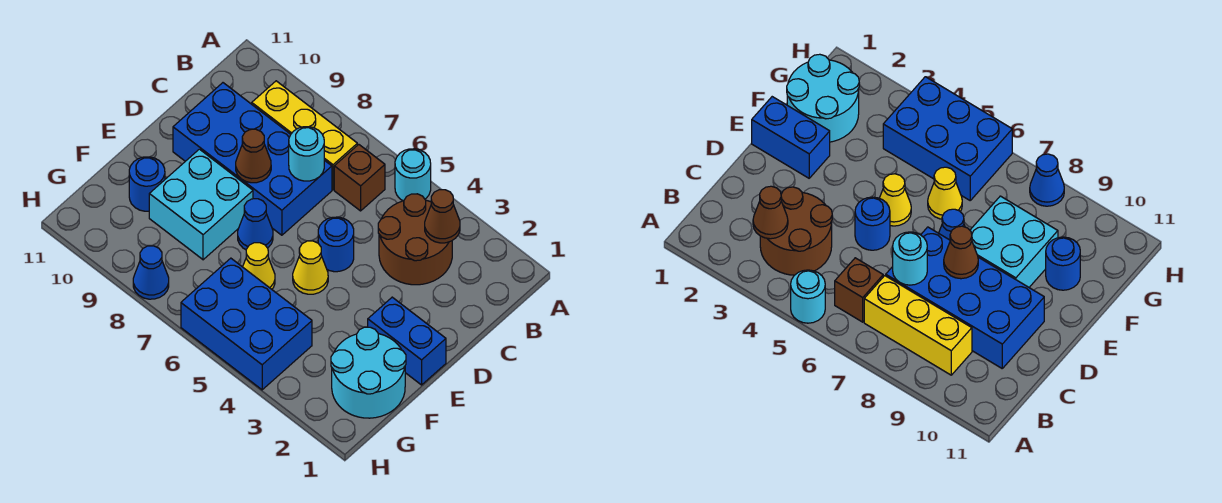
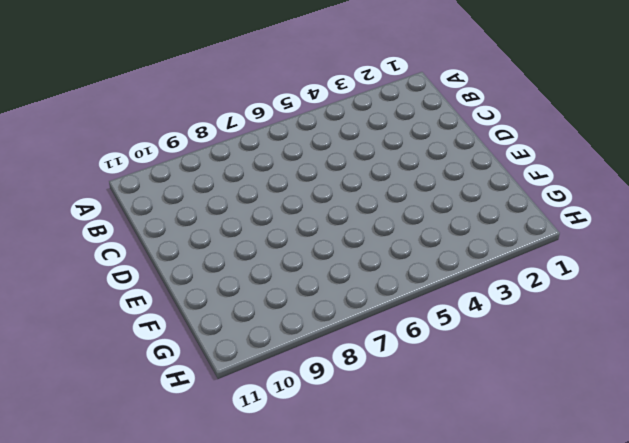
none -> cyan 1x1 round brick [395,149,431,201]
none -> brown 2x2 round brick [378,194,452,285]
none -> brown 1x1 brick [334,144,385,211]

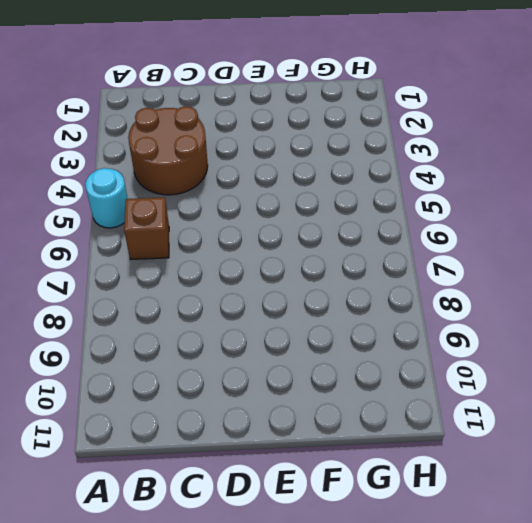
none -> yellow 1x3 brick [252,81,357,190]
none -> blue 2x4 brick [173,83,332,235]
none -> blue 1x1 round brick [318,217,354,272]

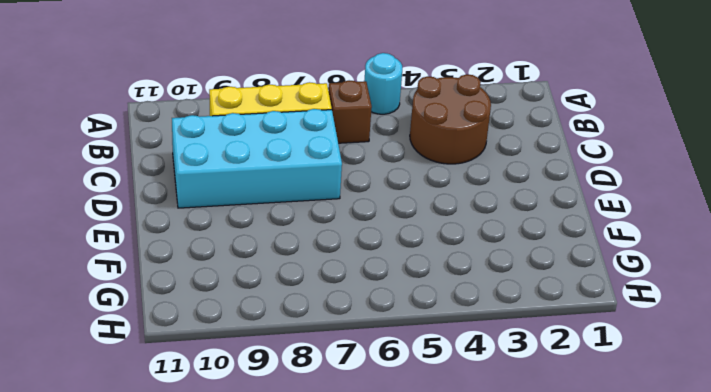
cyan 2x4 brick [172,109,342,208] -> blue 2x4 brick [173,83,332,235]
none -> blue 1x1 round brick [318,217,354,272]
none -> blue 1x2 brick [368,297,446,385]
none -> yellow 1x1 cone [293,241,328,294]

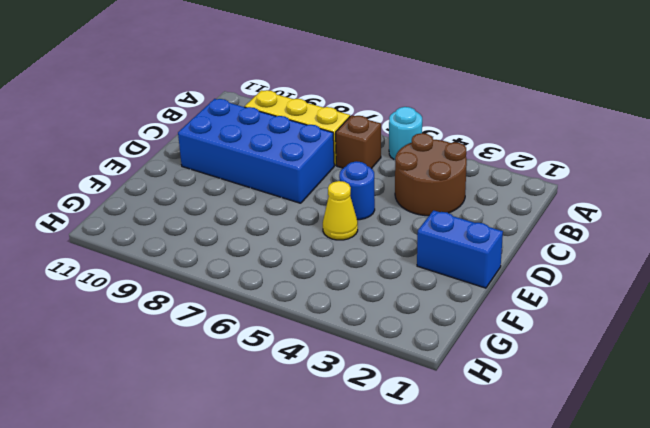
none -> blue 1x1 cone [238,199,273,250]
none -> cyan 2x2 brick [149,149,253,260]
none -> cyan 2x2 round brick [331,327,406,418]

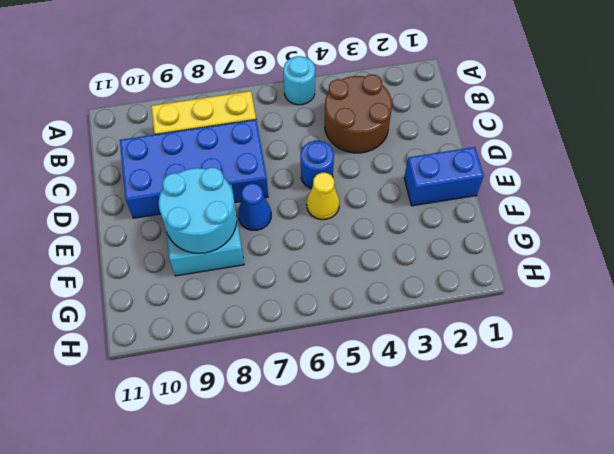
cyan 2x2 round brick [159,167,237,253] -> cyan 2x2 round brick moved to [331,327,406,418]
none -> brown 1x1 brick [334,144,385,211]
none -> yellow 1x1 cone [243,243,275,289]
none -> blue 1x1 round brick [129,157,165,211]

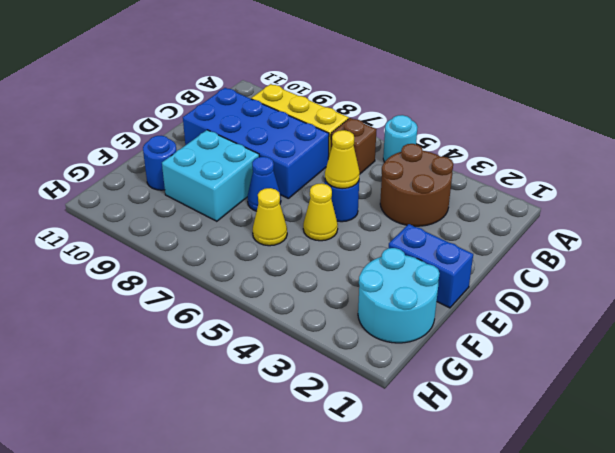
yellow 1x1 cone [325,130,360,189] -> none
none -> blue 2x3 brick [181,258,312,390]
none -> blue 1x1 cone [133,246,169,299]
none -> brown 1x1 cone [425,190,460,243]

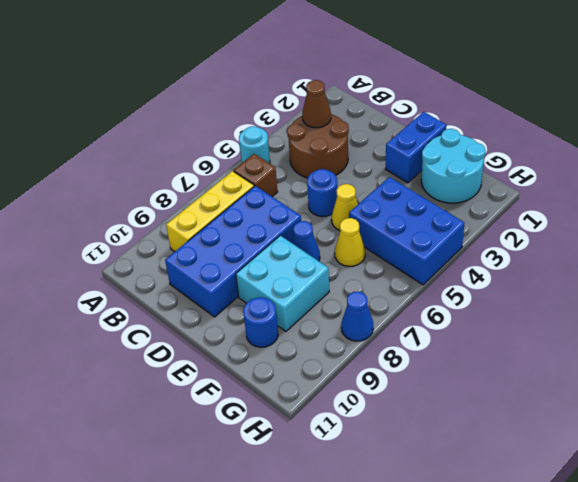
blue 2x3 brick [349,177,464,285] -> blue 2x3 brick turned to [181,258,312,390]
none -> cyan 1x1 round brick [289,127,324,181]
none -> brown 1x1 cone [236,129,271,183]

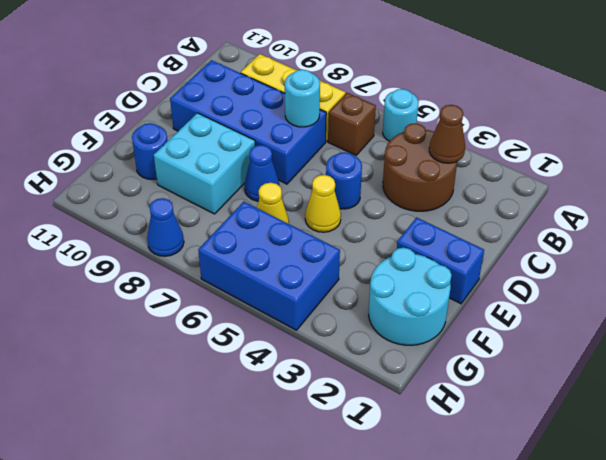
none -> brown 1x1 cone [236,129,271,183]

